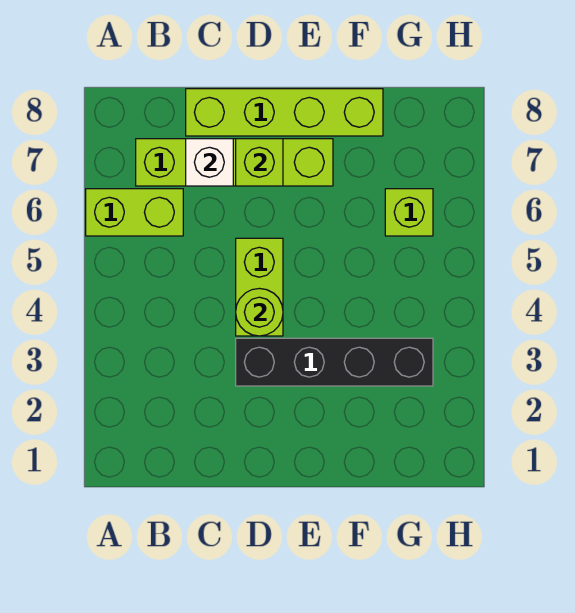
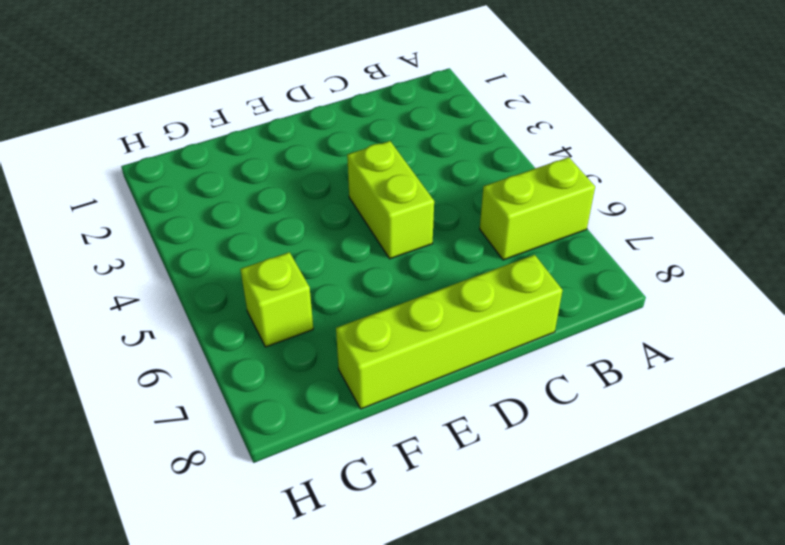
none -> lime 1x4 brick [136,139,333,186]
none -> black 1x4 brick [236,338,433,386]

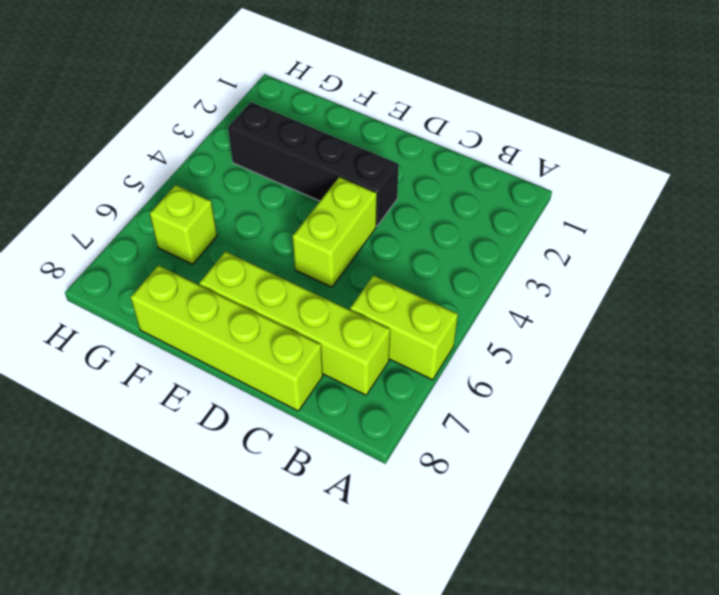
none -> white 1x1 brick [186,139,233,186]
none -> lime 1x1 round brick [236,288,283,336]

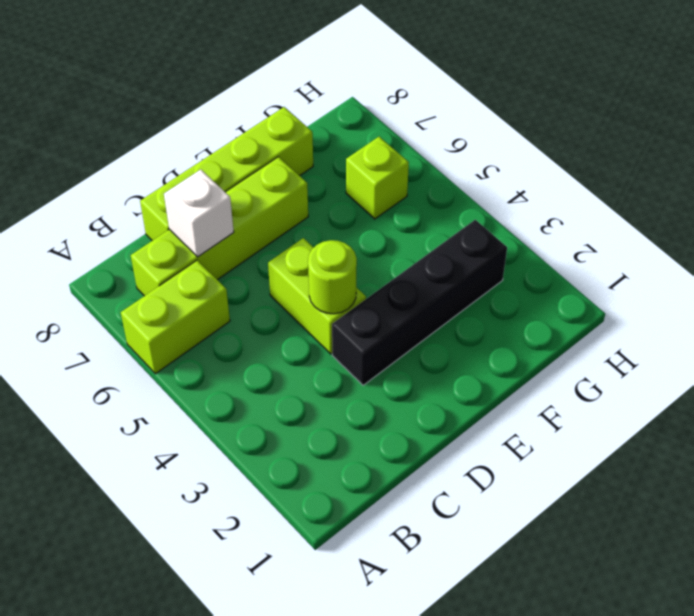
none -> lime 1x1 brick [236,139,283,186]

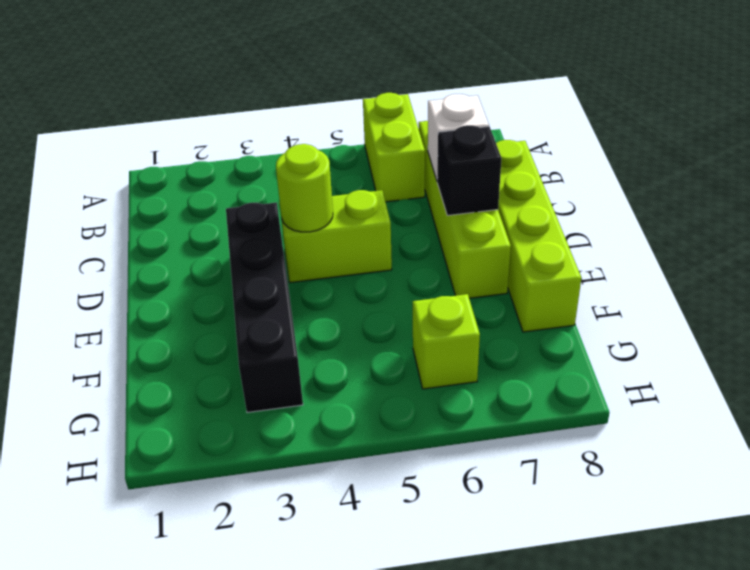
black 1x1 brick [437,125,501,215] -> lime 1x1 brick [236,139,283,186]

